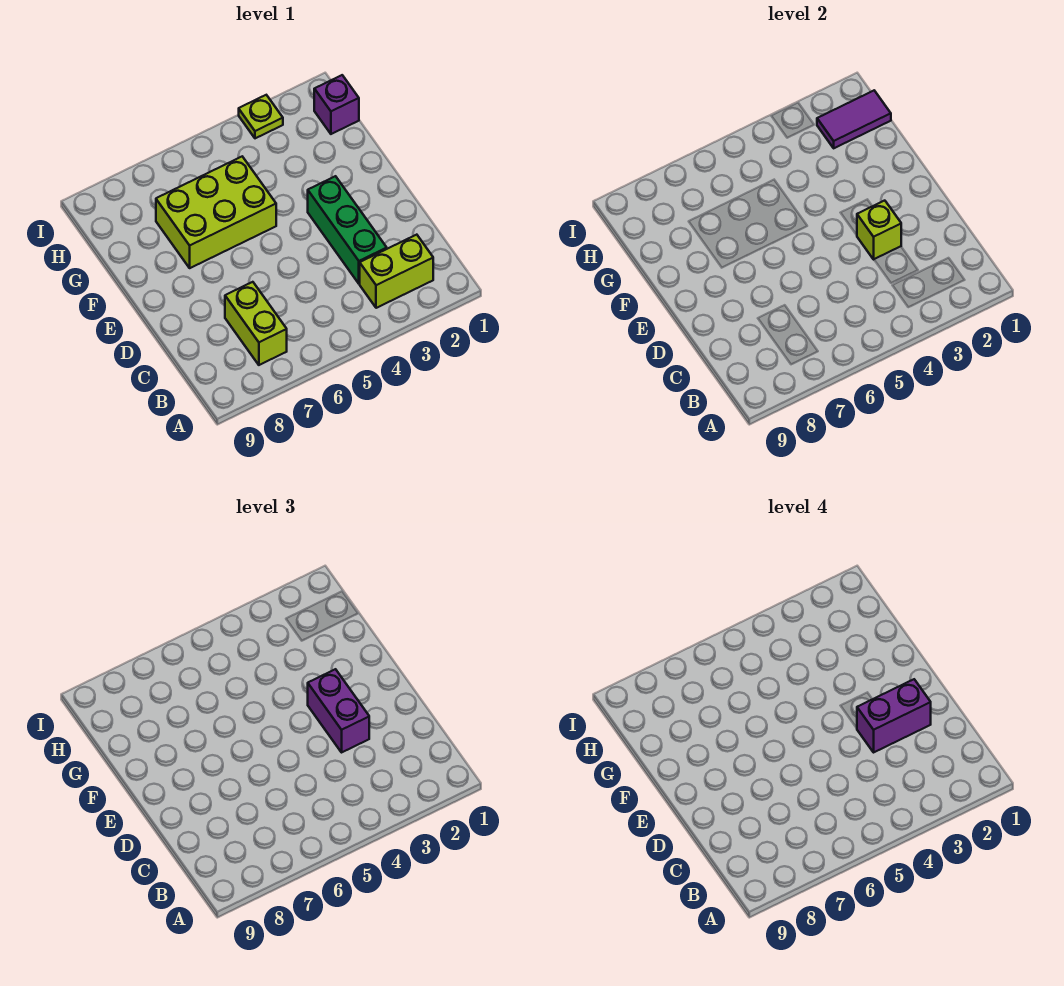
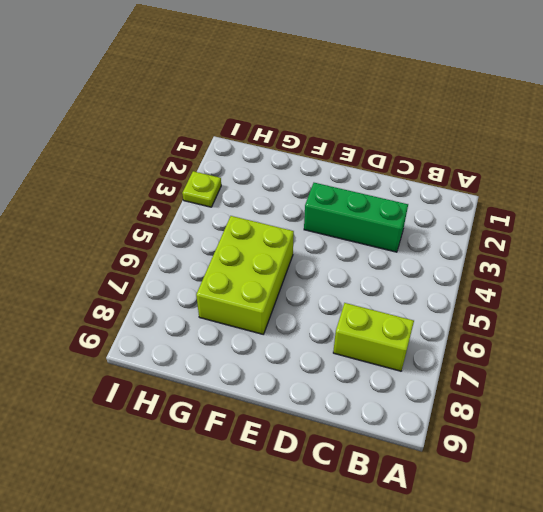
none -> lime 1x2 brick [360,235,433,308]
none -> purple 1x1 brick [314,75,359,134]

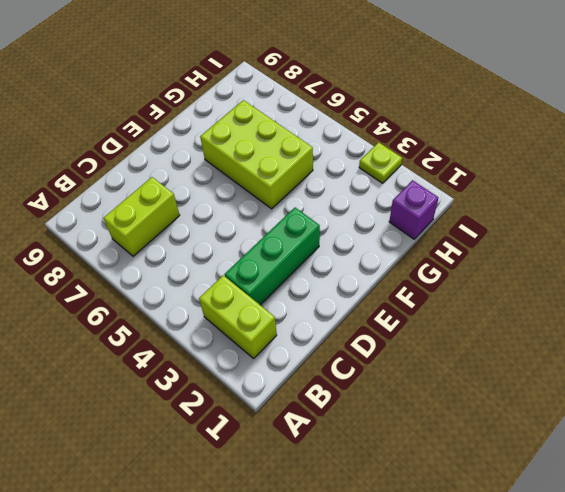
none -> lime 1x1 brick [857,201,901,259]
none -> purple 1x2 tile [817,91,891,148]

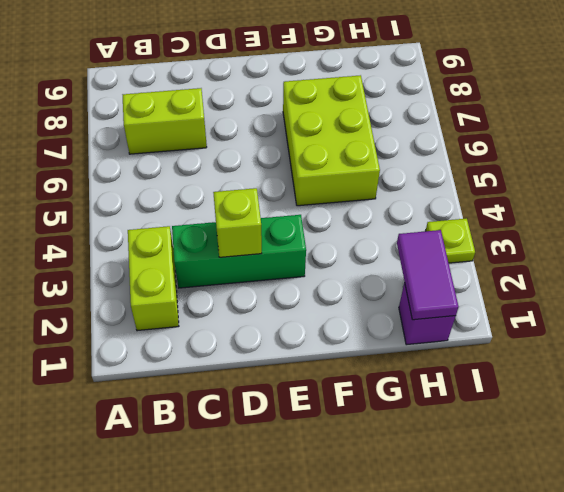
none -> purple 1x2 brick [308,669,369,752]
none -> purple 1x2 brick [857,679,931,752]

